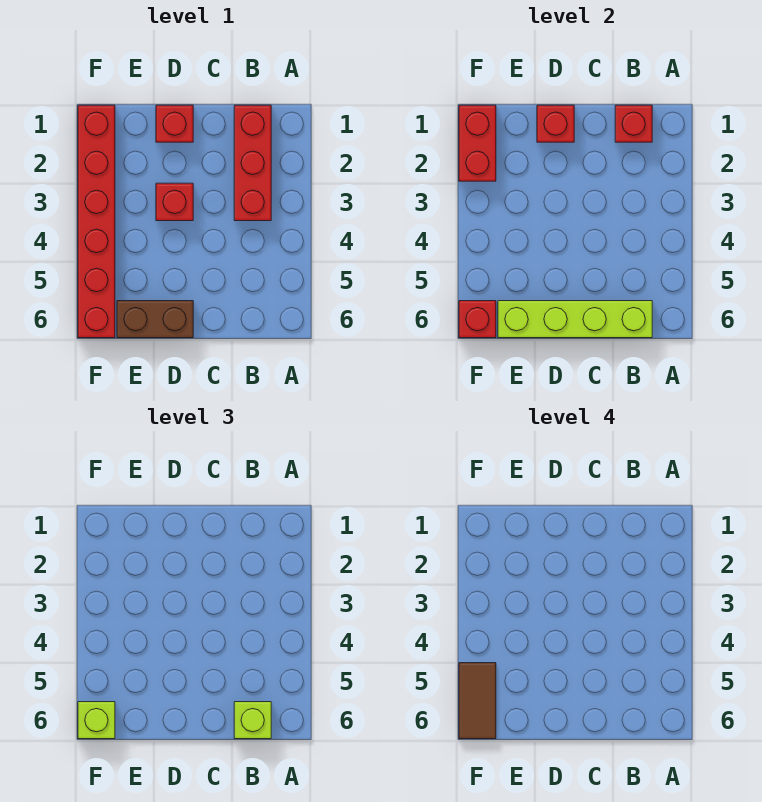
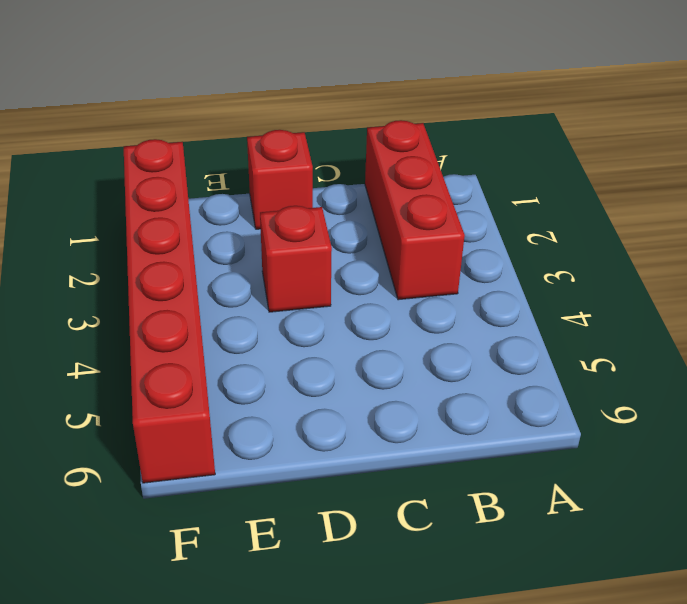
none -> brown 1x2 brick [117,301,193,338]
none -> red 1x1 brick [615,105,652,142]
none -> lime 1x4 brick [498,301,652,338]

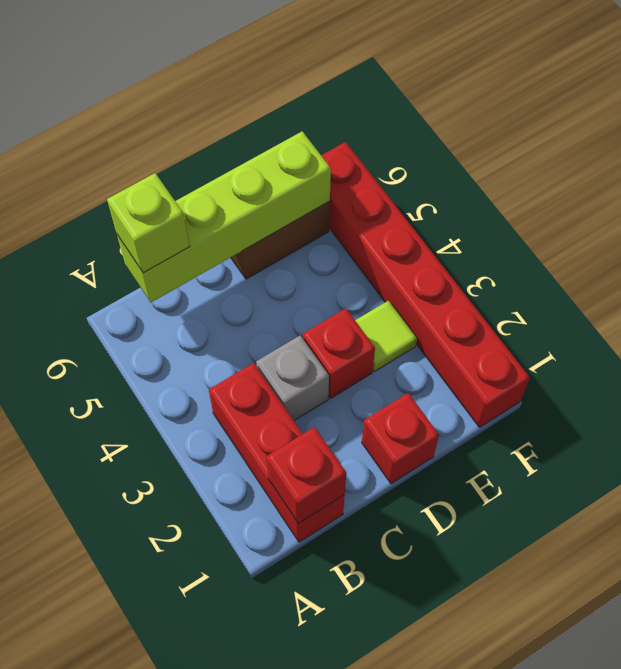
grey 1x1 brick [256,335,329,421] -> none
lime 1x1 tile [355,301,417,372] -> none
none -> red 1x1 brick [537,105,574,142]
none -> red 1x2 brick [459,105,496,181]
none -> red 1x1 brick [459,301,496,338]

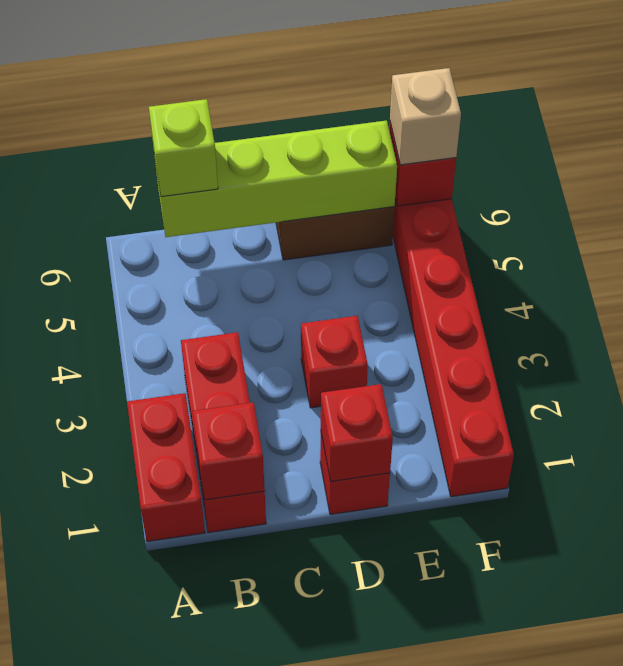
red 1x2 brick [127,393,205,541] -> red 1x2 brick moved to [459,105,496,181]
tan 1x1 brick [390,68,461,165] -> lime 1x1 brick [78,702,115,739]
none -> brown 1x2 tile [459,663,496,739]

